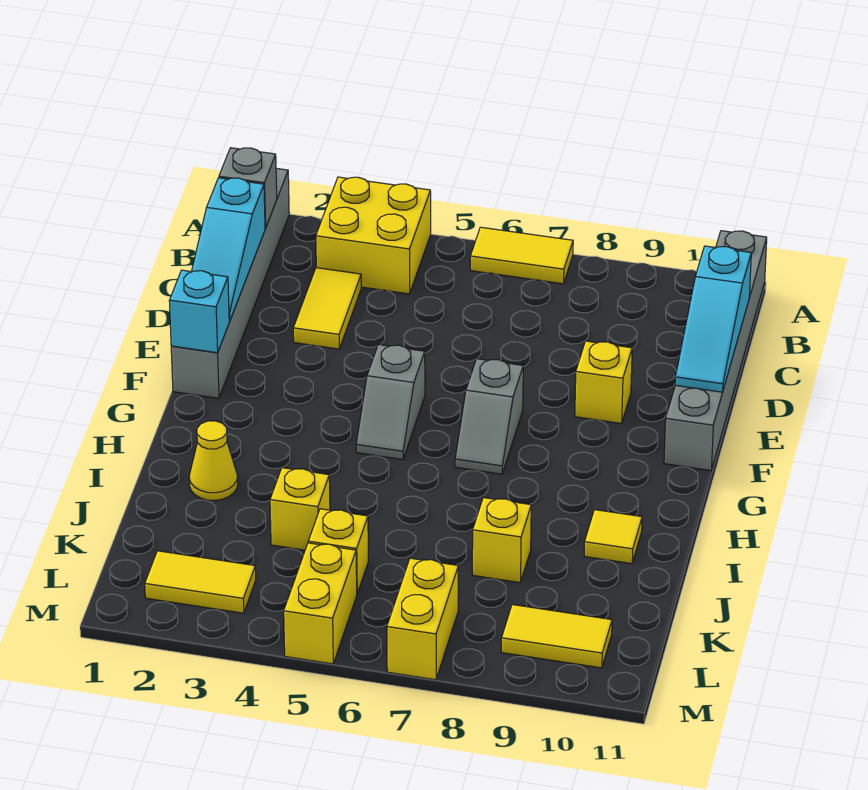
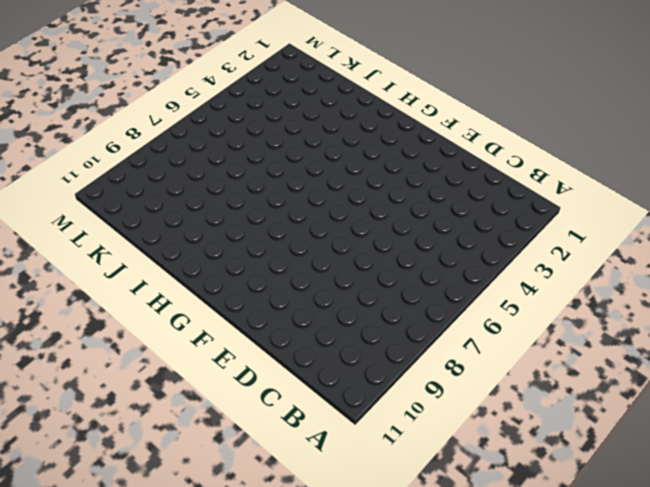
none -> grey 1x6 brick [171,168,289,398]
none -> yellow 2x2 brick [316,177,431,294]
none -> yellow 1x2 tile [470,227,573,284]

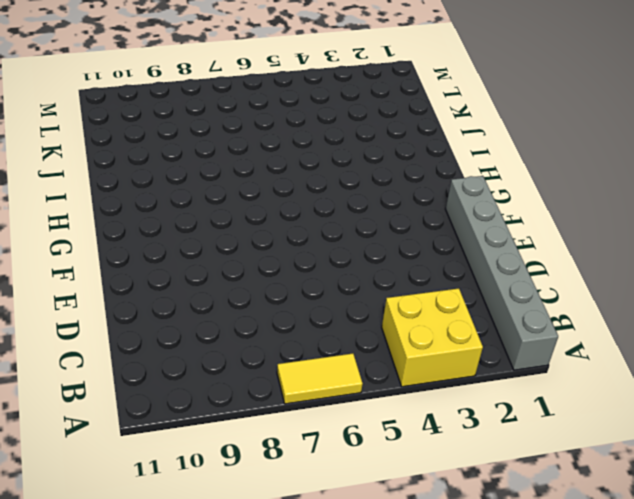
none -> grey 1x6 brick [664,231,767,471]
none -> yellow 1x2 tile [293,268,361,349]
none -> yellow 1x1 brick [575,341,632,423]

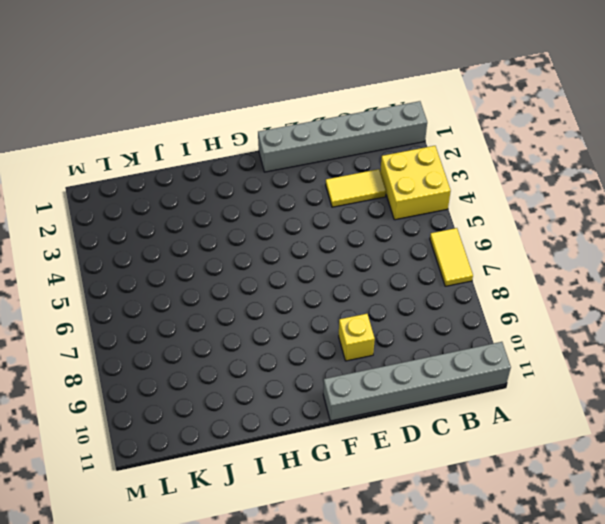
none -> grey 1x2 slope [356,345,425,460]
none -> grey 1x2 slope [455,359,523,474]
none -> yellow 1x1 cone [189,421,238,500]

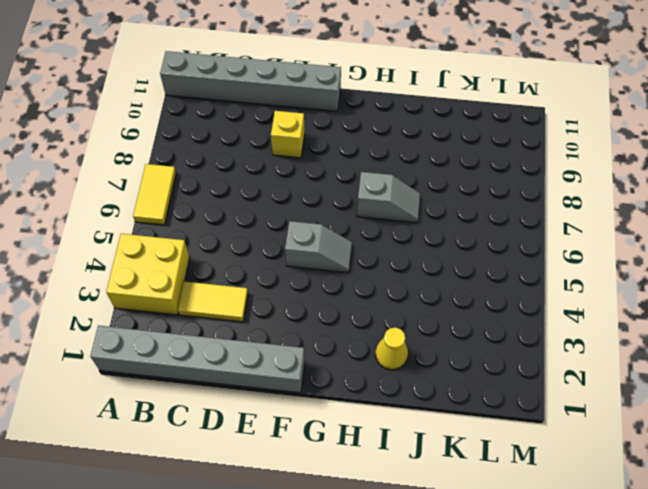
grey 1x2 slope [357,172,420,223] -> grey 1x2 slope moved to [455,359,523,474]
none -> yellow 1x1 tile [584,510,642,564]
none -> yellow 1x1 brick [270,468,330,550]
none -> yellow 1x1 brick [472,498,531,583]

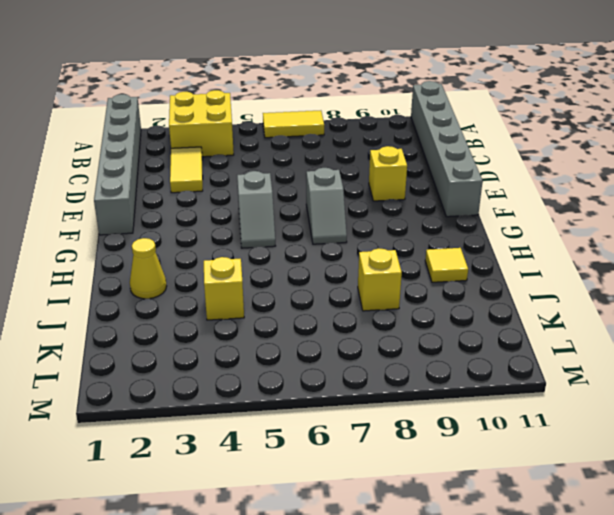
none -> yellow 1x1 brick [308,509,368,593]
none -> yellow 1x2 tile [145,551,256,613]
none -> yellow 1x2 brick [284,543,357,664]

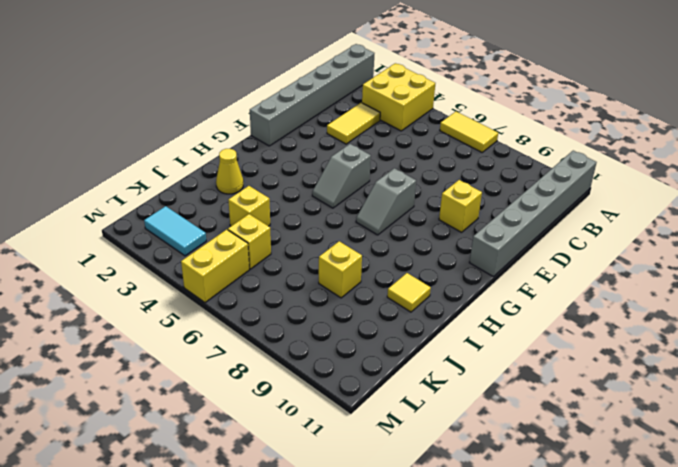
cyan 1x2 tile [144,206,206,256] -> yellow 1x2 tile [145,551,256,613]
none -> yellow 1x2 brick [387,558,458,680]
none -> yellow 1x2 tile [501,605,612,668]
none -> grey 1x1 brick [219,148,277,228]

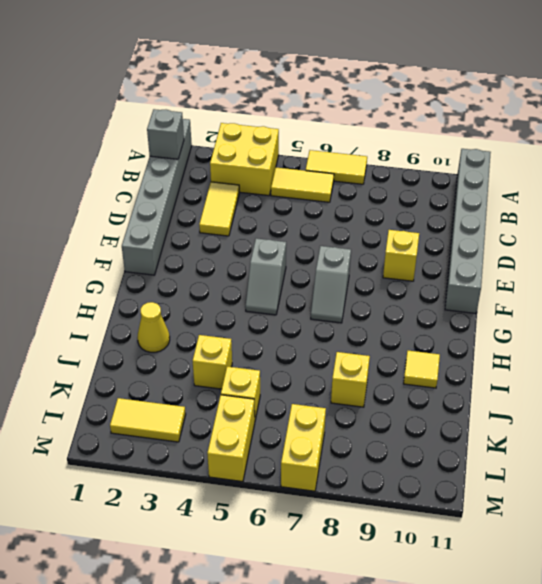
yellow 1x2 tile [271,168,334,202] -> yellow 1x2 tile moved to [501,605,612,668]
none -> cyan 1x3 slope [191,178,265,321]
none -> cyan 1x3 slope [675,246,751,392]
none -> cyan 1x1 brick [169,270,229,353]

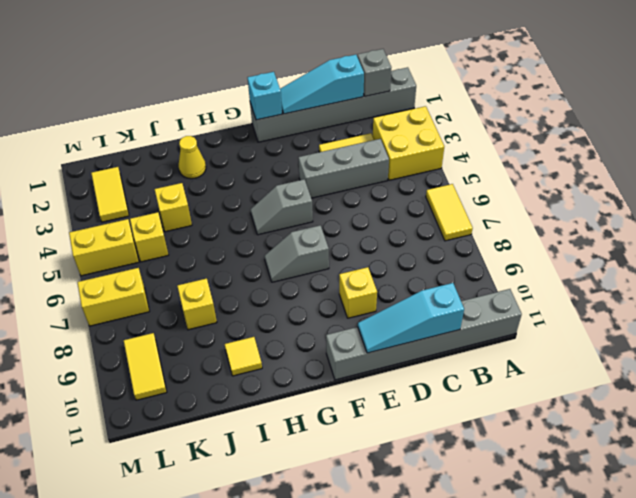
grey 1x3 brick [298,139,389,198] -> none

